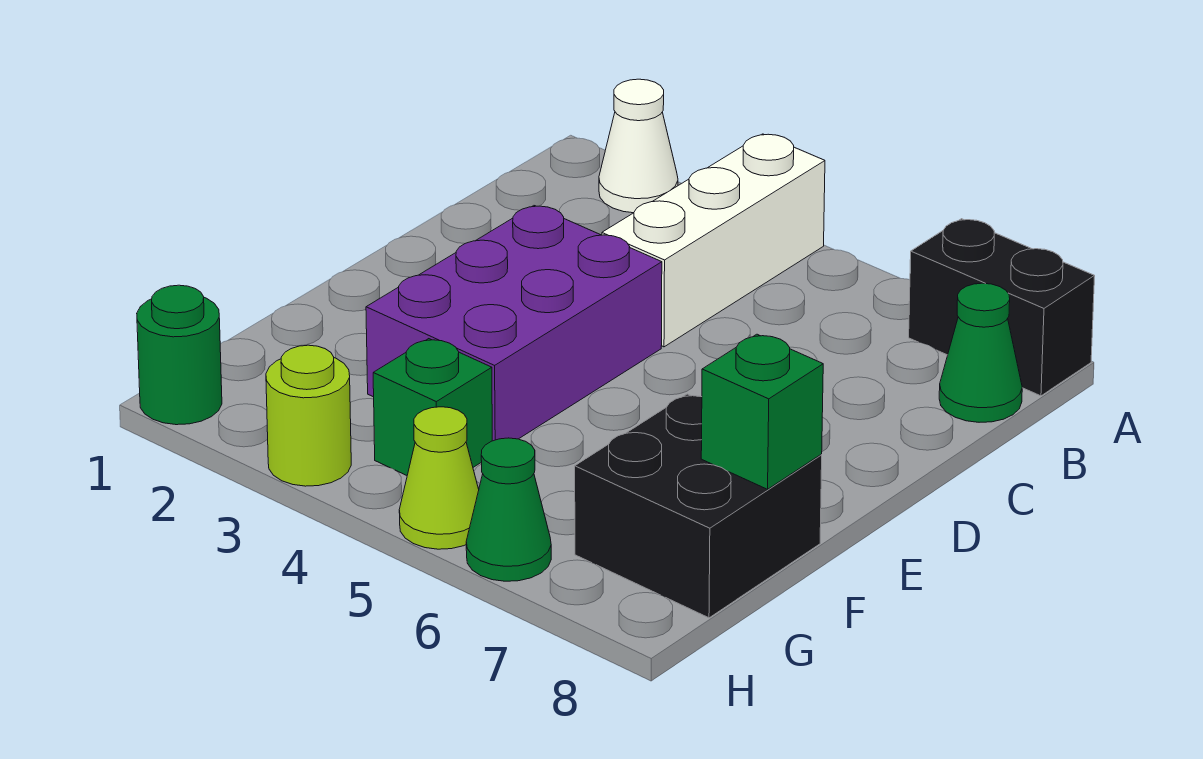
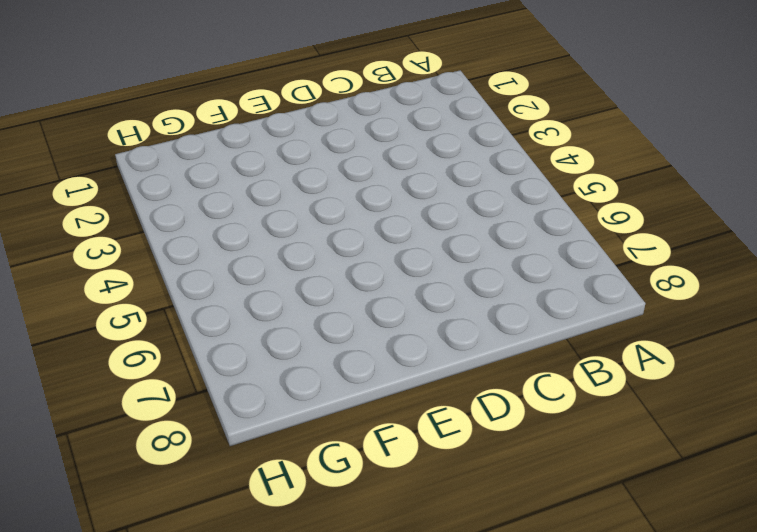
none -> white 1x1 cone [599,79,678,213]
none -> white 1x3 brick [602,134,825,347]
none -> black 1x2 brick [909,219,1095,396]

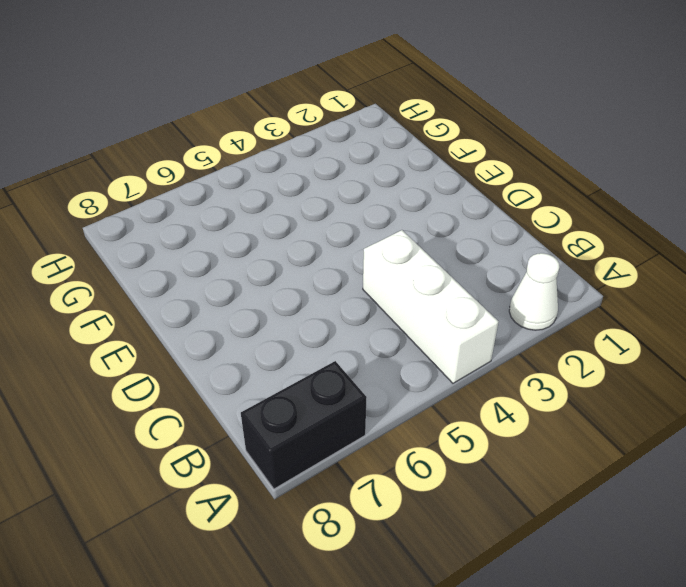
none -> green 1x1 cone [939,283,1022,422]
none -> purple 2x3 brick [366,206,662,441]
none -> black 2x2 brick [575,394,822,618]

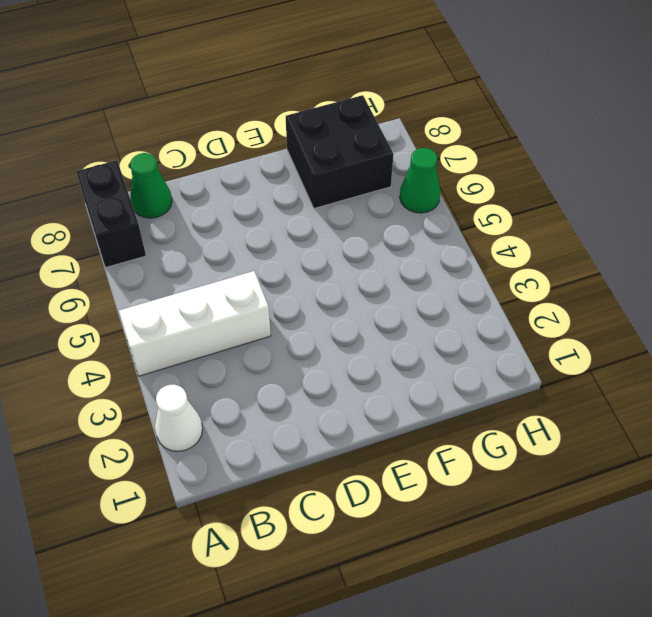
none -> purple 2x3 brick [366,206,662,441]
none -> green 1x1 brick [373,339,492,475]
none -> green 1x1 round brick [137,285,222,425]

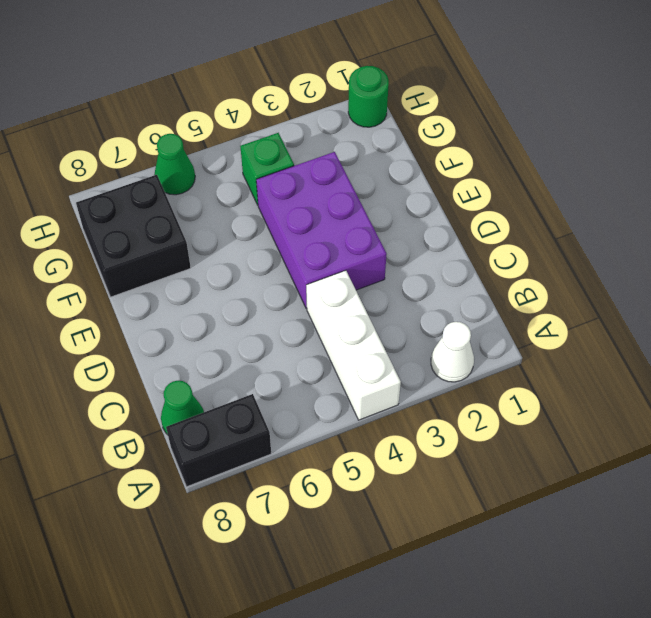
none -> lime 1x1 round brick [266,345,351,486]
none -> lime 1x1 cone [399,407,479,549]
none -> green 1x1 brick [701,334,823,489]

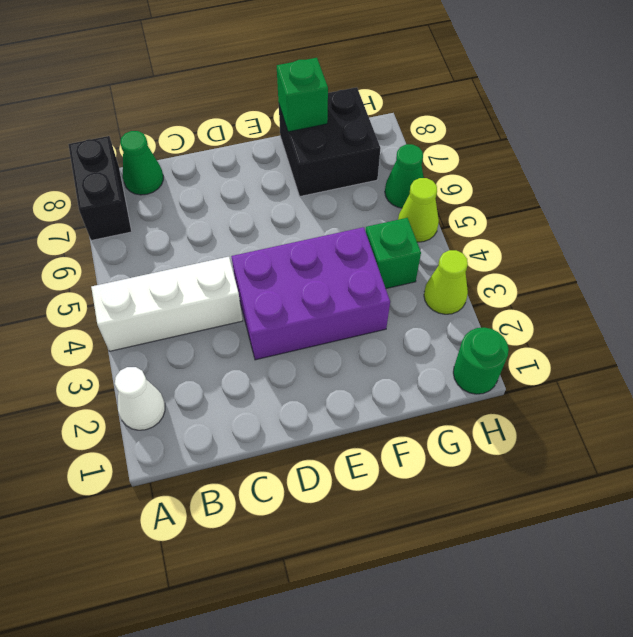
lime 1x1 cone [424,250,468,314] -> lime 1x1 round brick [266,345,351,486]

